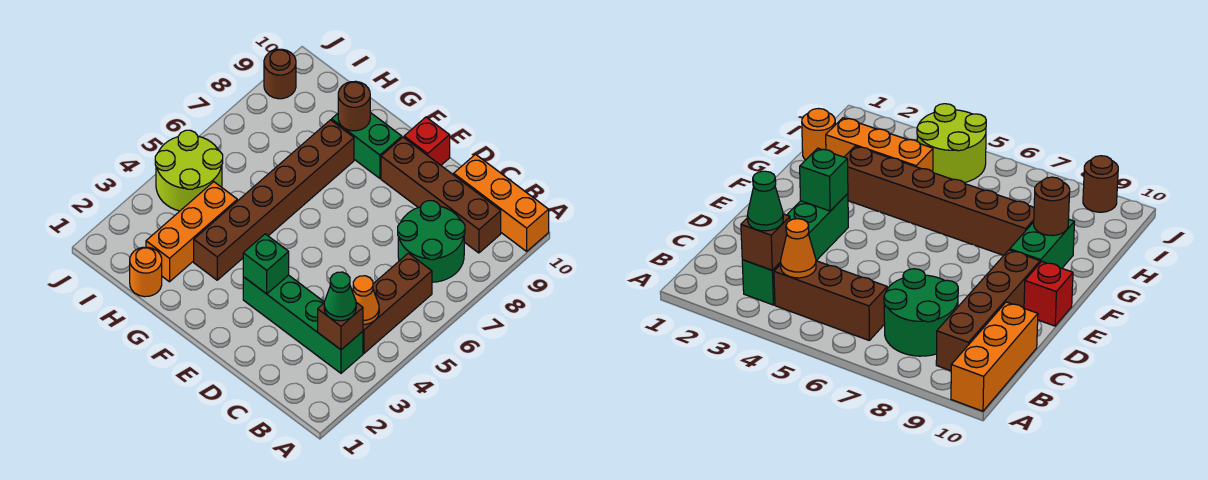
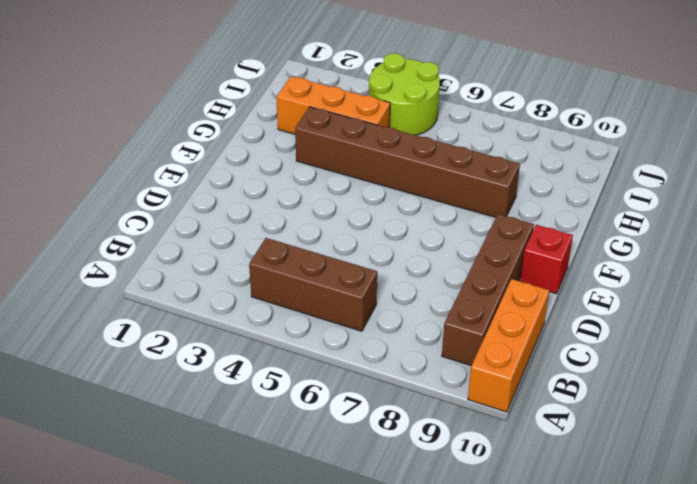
none -> green 1x4 brick [243,275,363,373]
none -> green 2x2 round brick [398,201,465,282]
none -> green 1x2 brick [332,113,402,178]

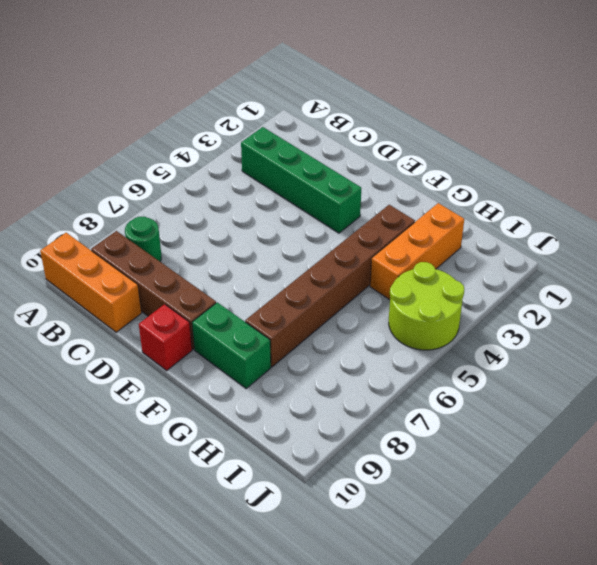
green 1x1 round brick [125,216,161,261] -> green 2x2 round brick [398,201,465,282]
none -> brown 1x3 brick [363,253,432,353]
none -> orange 1x1 round brick [130,247,162,297]
none -> brown 1x1 round brick [264,49,296,99]

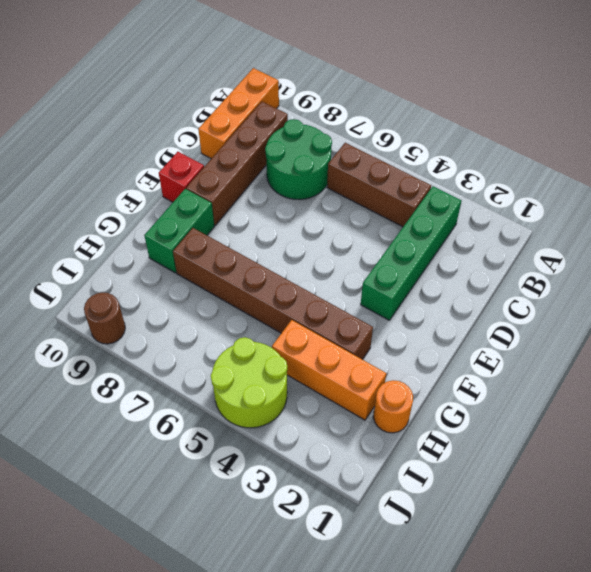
none -> brown 1x1 brick [318,302,363,350]
none -> orange 1x1 cone [353,276,379,324]
none -> green 1x1 brick [243,234,289,294]

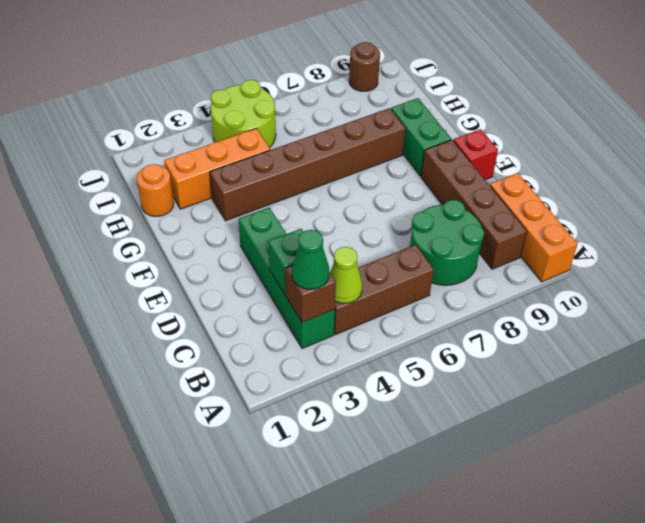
lime 1x1 cone [330,247,362,303] -> orange 1x1 cone [353,276,379,324]
green 1x1 brick [268,229,303,295] -> green 1x1 brick moved to [243,234,289,294]
none -> brown 1x1 round brick [338,81,370,131]

